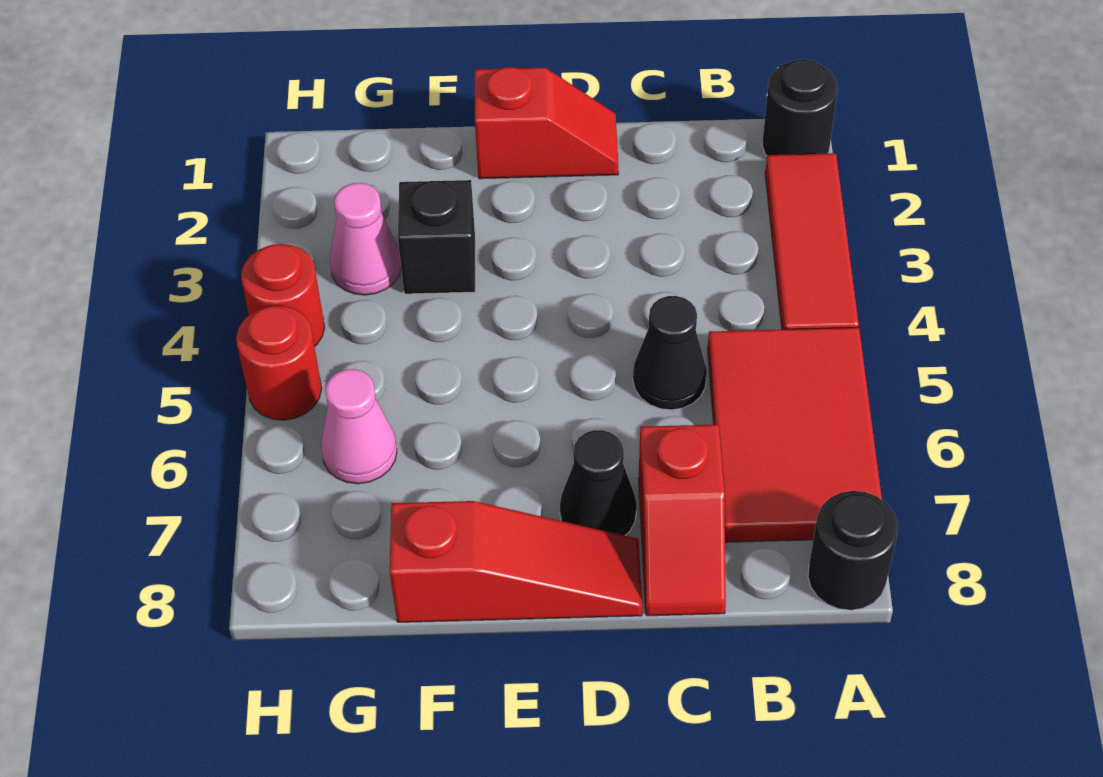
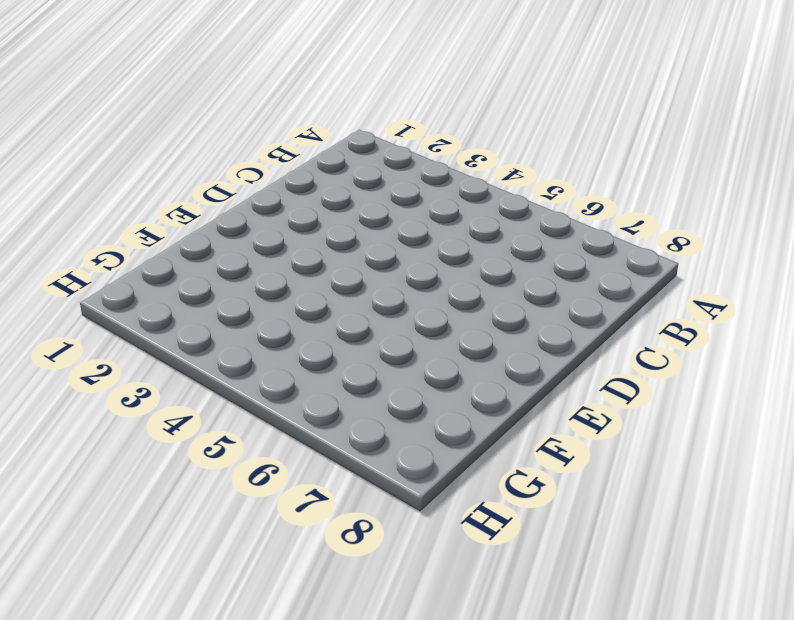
none -> black 1x1 round brick [762,59,838,156]
none -> red 1x3 tile [765,153,859,330]
none -> red 2x3 tile [708,327,882,542]

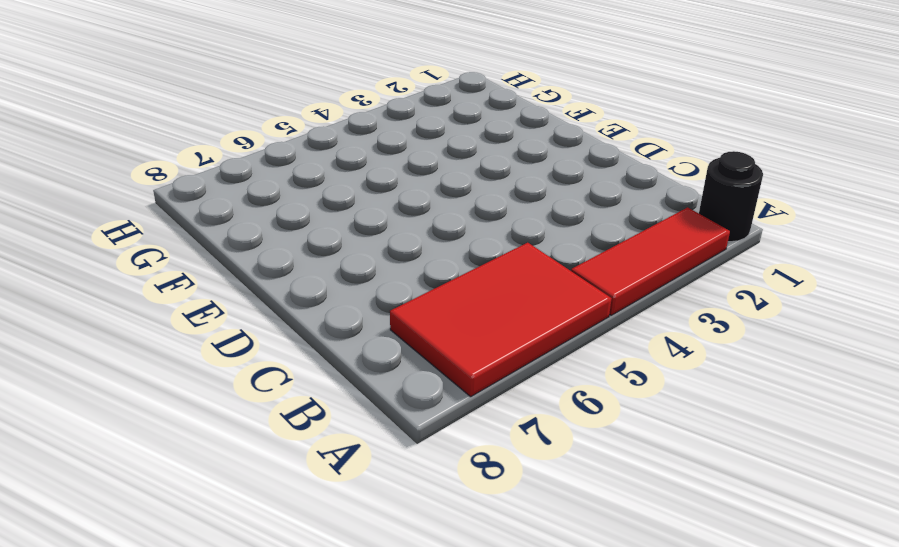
none -> black 1x1 round brick [808,491,898,610]
none -> black 1x1 cone [633,296,707,410]
none -> red 1x2 slope [638,425,726,616]

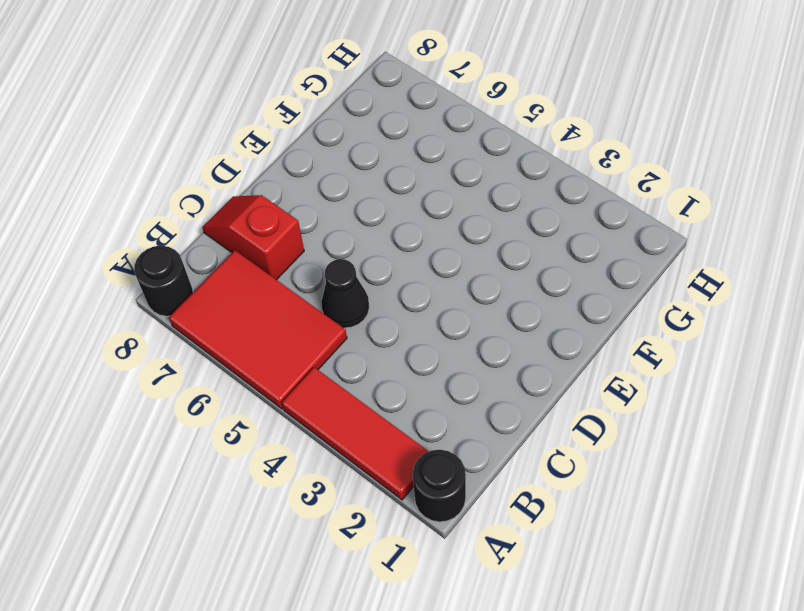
none -> red 1x2 slope [475,67,618,179]
none -> black 1x1 cone [560,430,637,535]
none -> red 1x3 slope [390,501,642,622]

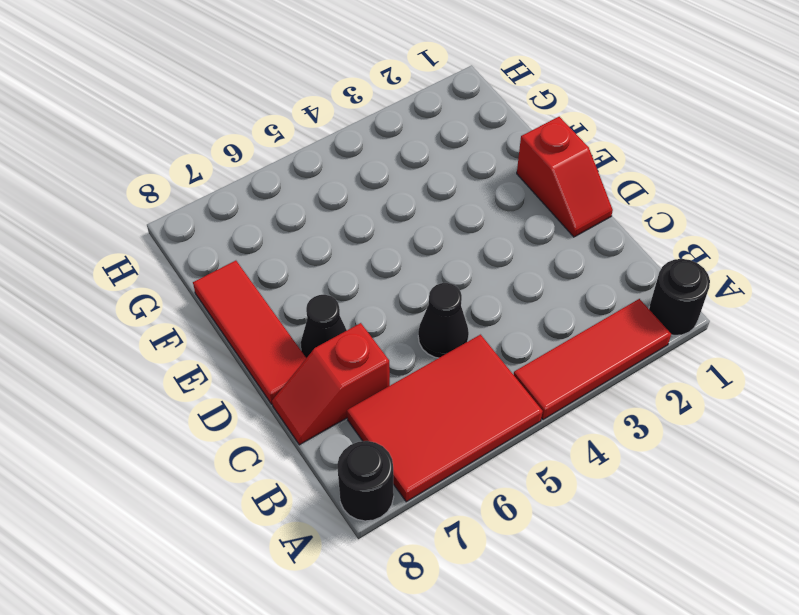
red 1x3 tile [193,261,306,404] -> red 1x3 slope [390,501,642,622]
none -> black 1x1 brick [398,180,475,294]
none -> pink 1x1 cone [330,183,401,295]
none -> pink 1x1 cone [321,369,397,484]

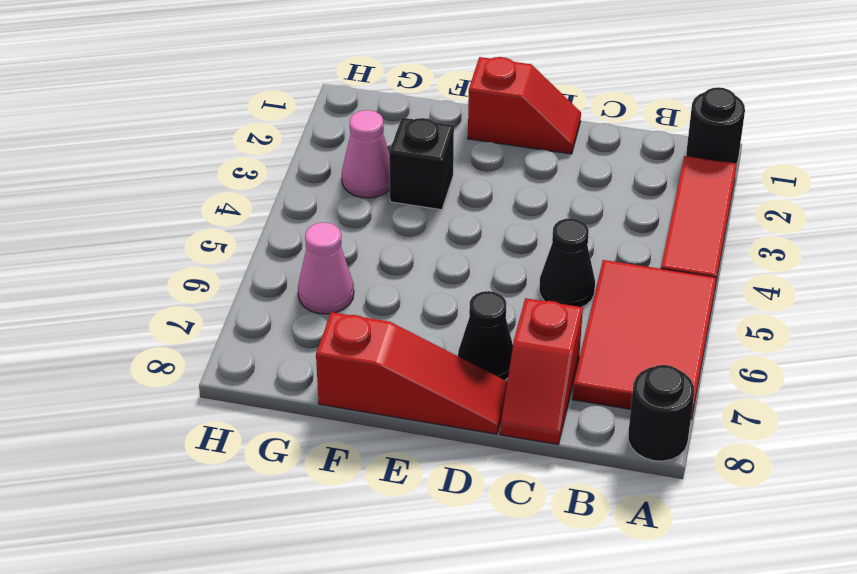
none -> red 1x1 round brick [241,244,325,347]
none -> red 1x1 round brick [236,305,322,420]

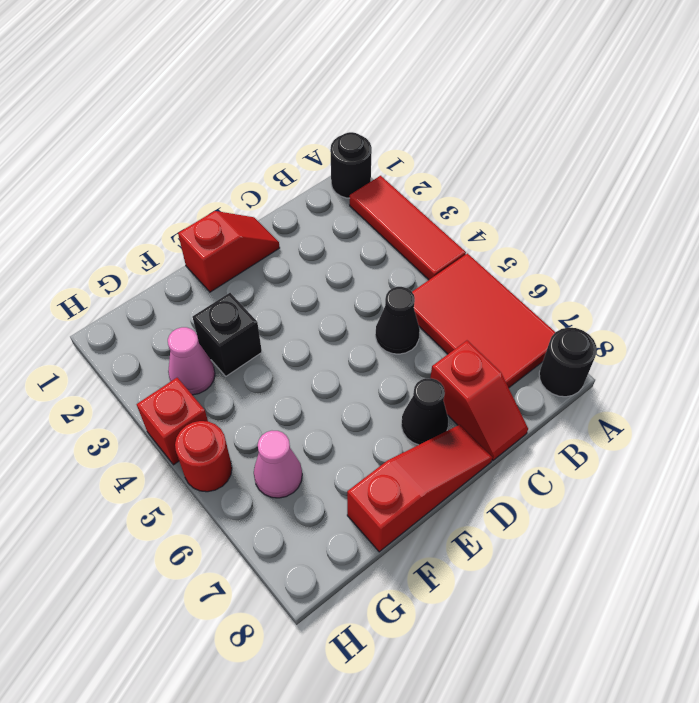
red 1x1 brick [137,378,208,465] -> red 1x1 round brick [241,244,325,347]

